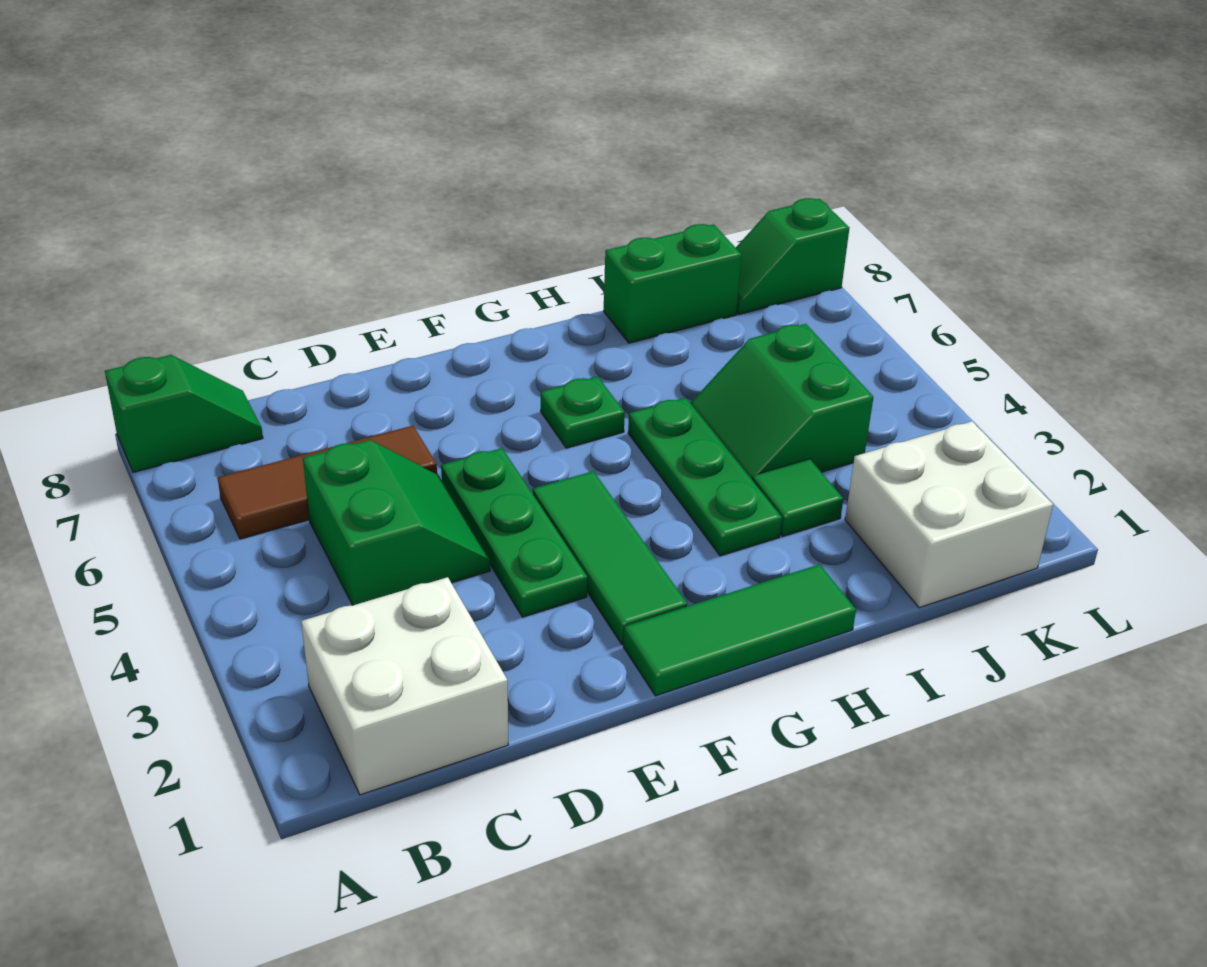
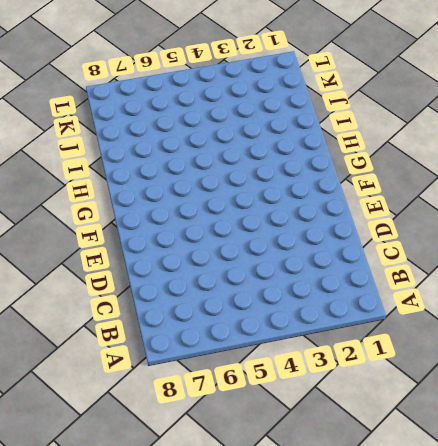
none -> green 1x2 slope [105,355,263,472]
none -> white 2x2 brick [301,577,508,795]
none -> brown 1x3 tile [218,426,437,539]

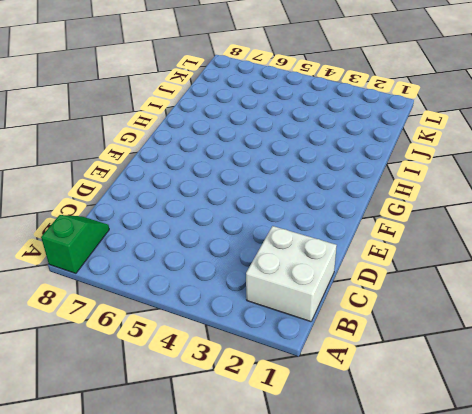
none -> brown 1x3 tile [218,426,437,539]
none -> green 2x2 slope [303,440,490,605]
none -> green 1x3 plate [441,448,587,617]

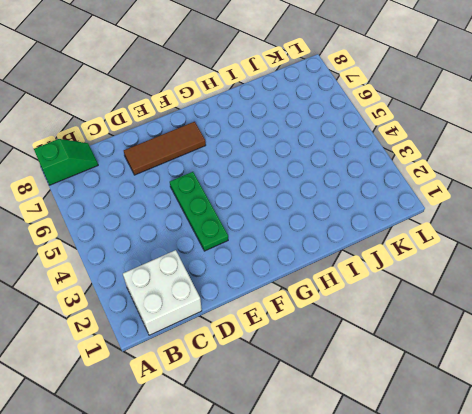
brown 1x3 tile [124,122,206,175] -> brown 1x3 tile moved to [218,426,437,539]
none -> green 2x2 slope [303,440,490,605]
none -> green 1x3 tile [623,564,856,696]
none -> green 1x3 tile [533,471,687,645]

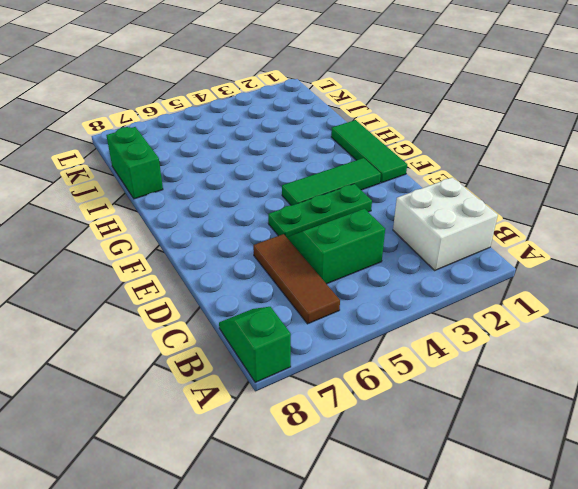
none -> green 1x1 plate [541,376,625,448]
none -> green 1x3 plate [628,398,782,556]
none -> green 1x1 tile [752,459,843,536]

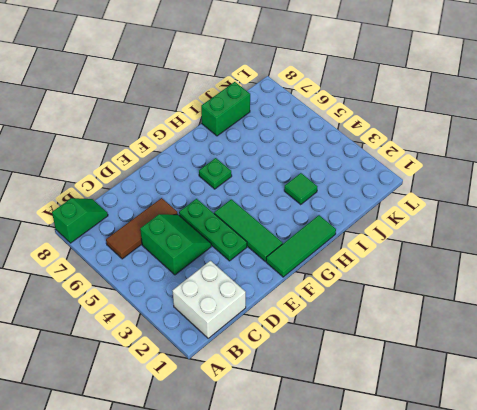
none -> green 1x3 plate [628,398,782,556]
none -> green 2x2 slope [691,324,873,479]
none -> white 2x2 brick [845,421,1053,608]

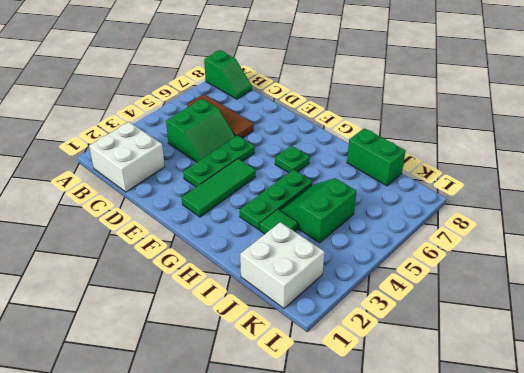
none -> green 1x3 tile [623,564,856,696]
none -> green 1x2 slope [736,198,849,314]

